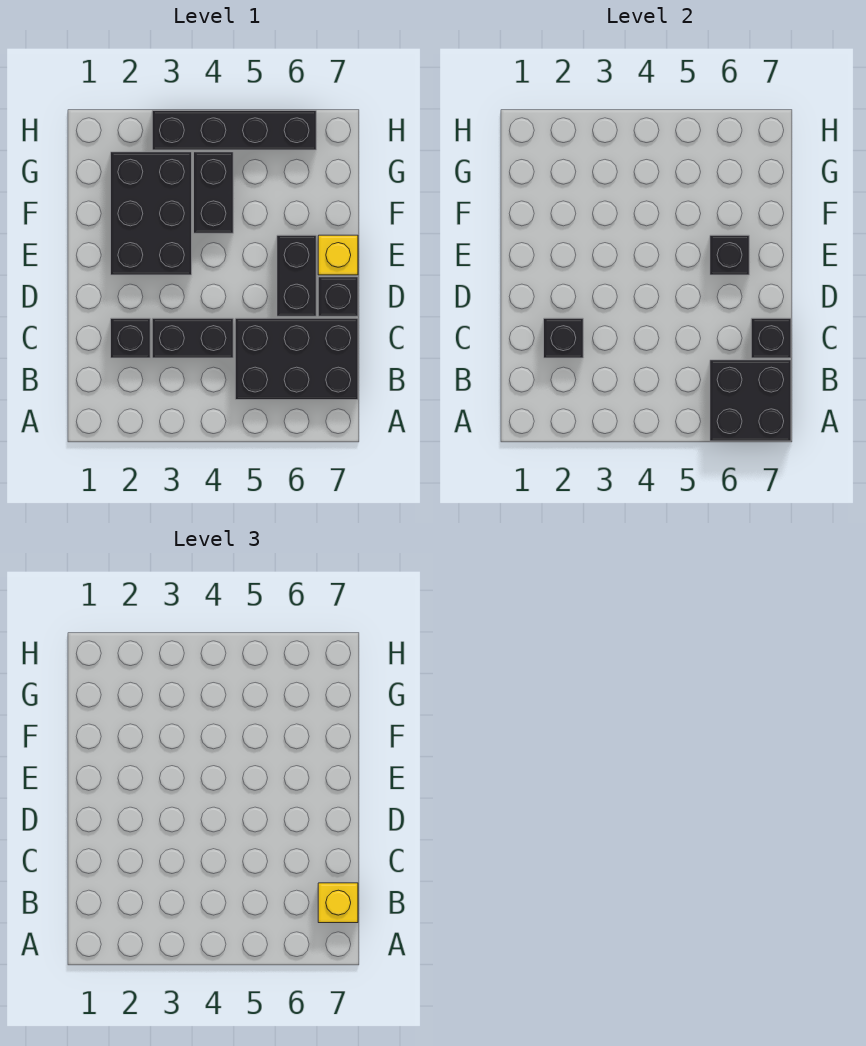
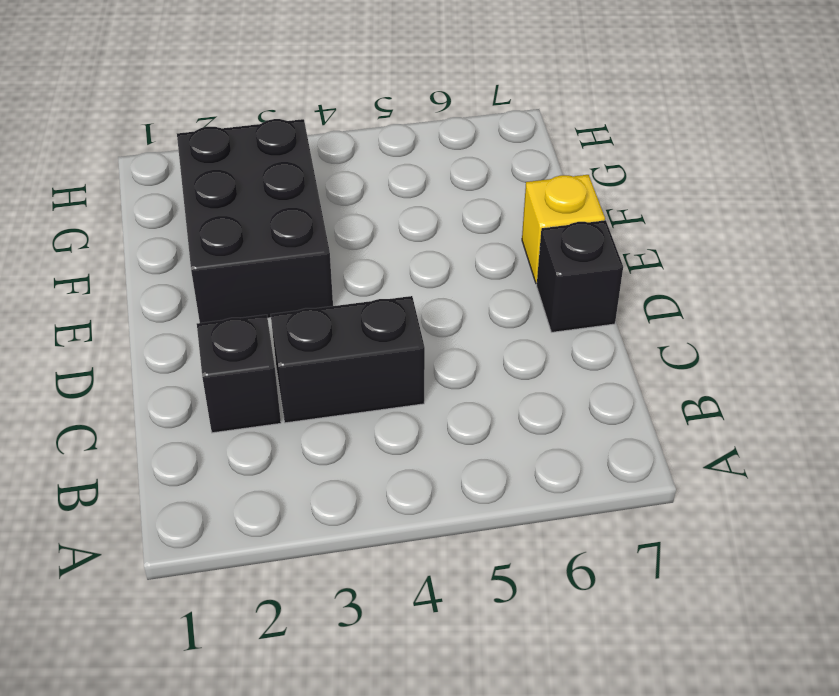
none -> black 2x3 brick [235,318,358,400]
none -> black 1x2 brick [277,235,316,316]
none -> black 1x2 brick [194,152,233,233]

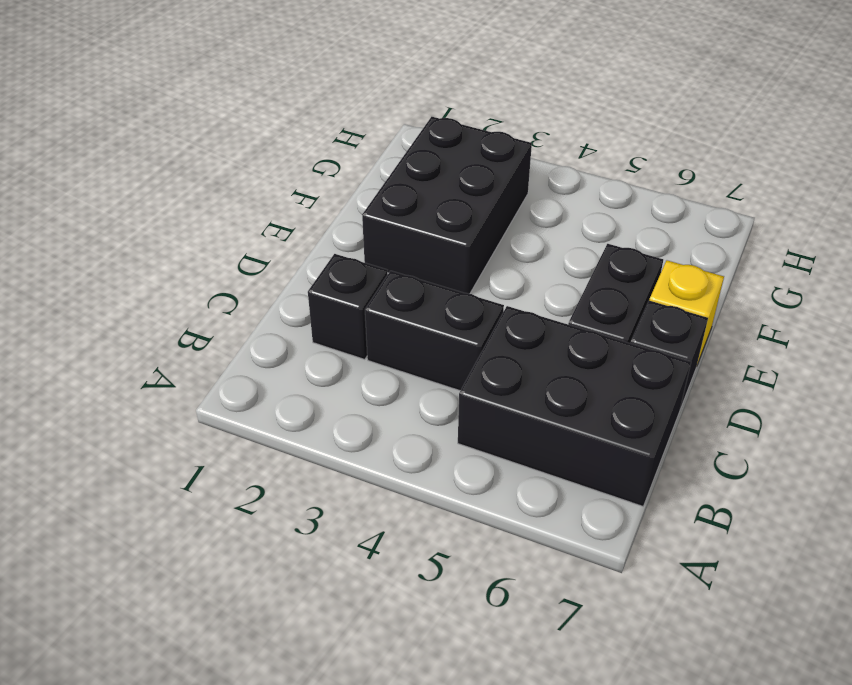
none -> black 1x2 brick [194,152,233,233]
none -> black 1x4 brick [152,111,316,150]
none -> black 2x2 brick [710,360,791,441]

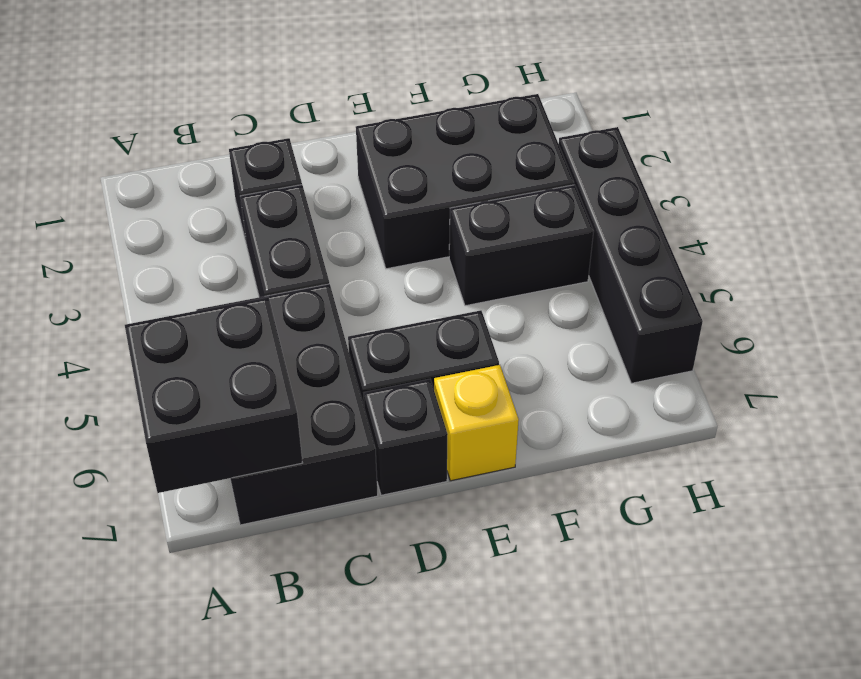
none -> black 1x1 brick [544,318,583,358]
none -> black 1x1 brick [751,318,791,358]
none -> black 1x1 brick [710,235,749,275]

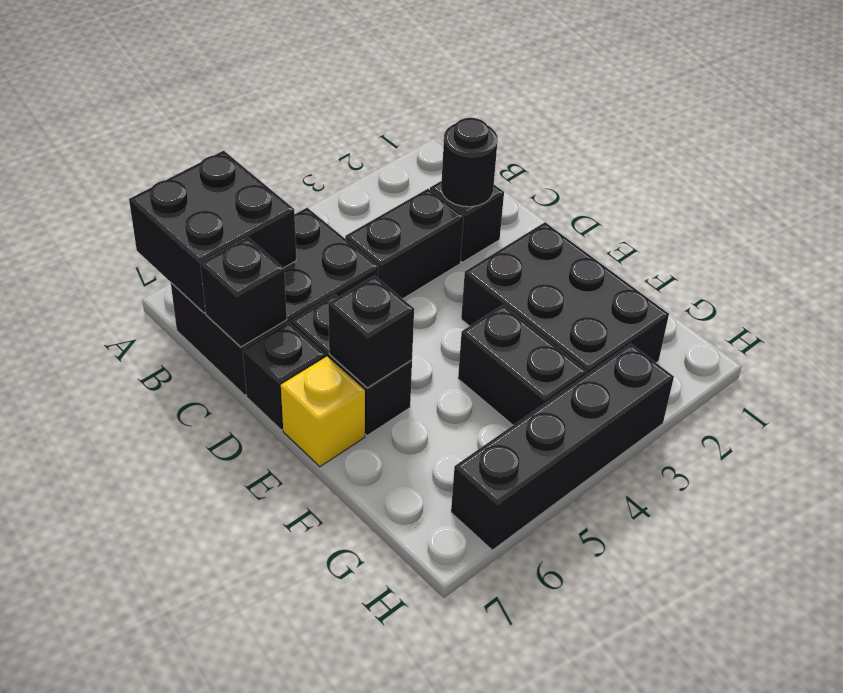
black 1x1 round brick [441,118,498,207] -> black 1x1 brick [544,318,583,358]
none -> yellow 1x1 brick [318,883,358,923]

